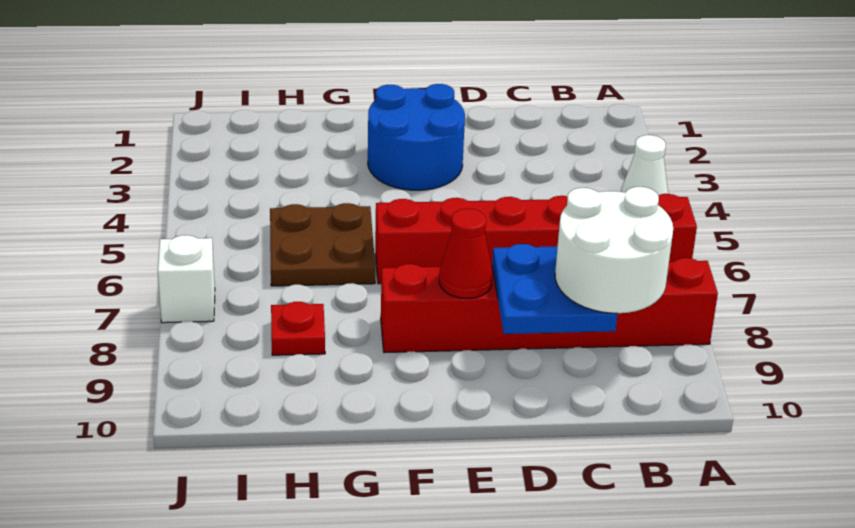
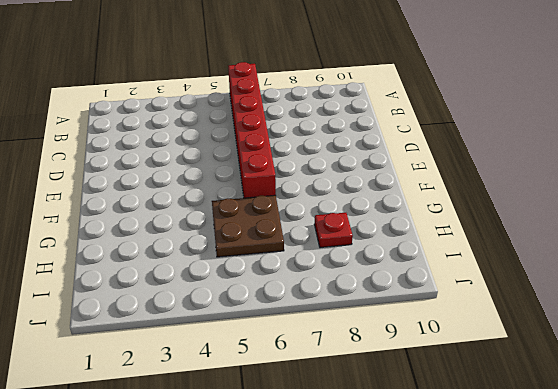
none -> white 1x1 cone [621,135,668,195]
none -> red 1x6 brick [381,258,718,353]

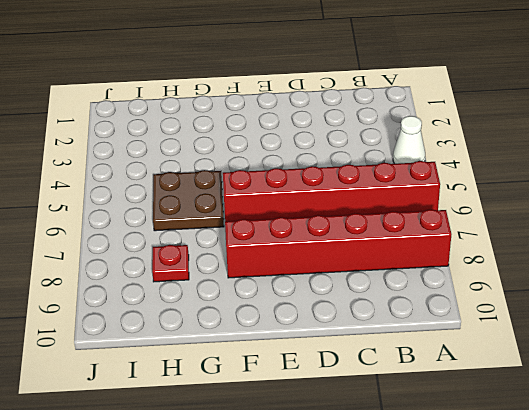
none -> blue 2x2 round brick [368,84,465,190]
none -> white 1x1 brick [158,235,215,323]

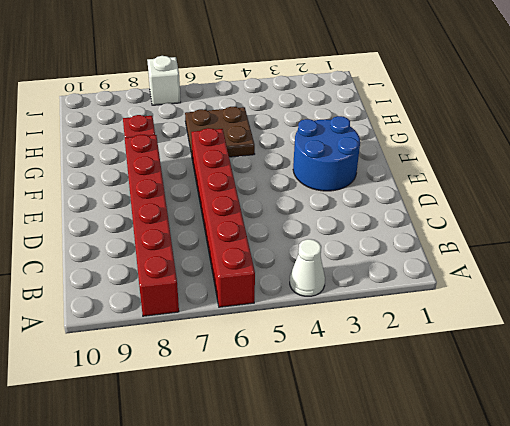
none -> blue 2x2 plate [492,244,618,334]
none -> red 1x1 cone [439,209,493,298]

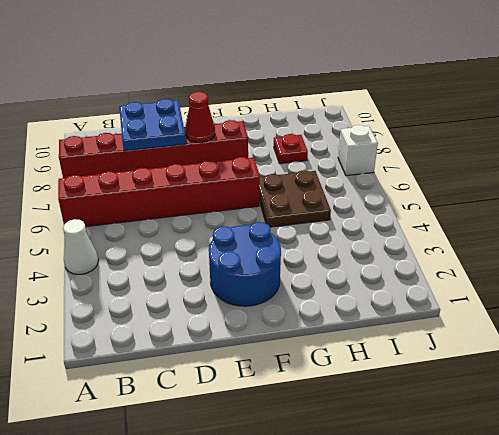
none -> white 2x2 round brick [555,187,673,313]

